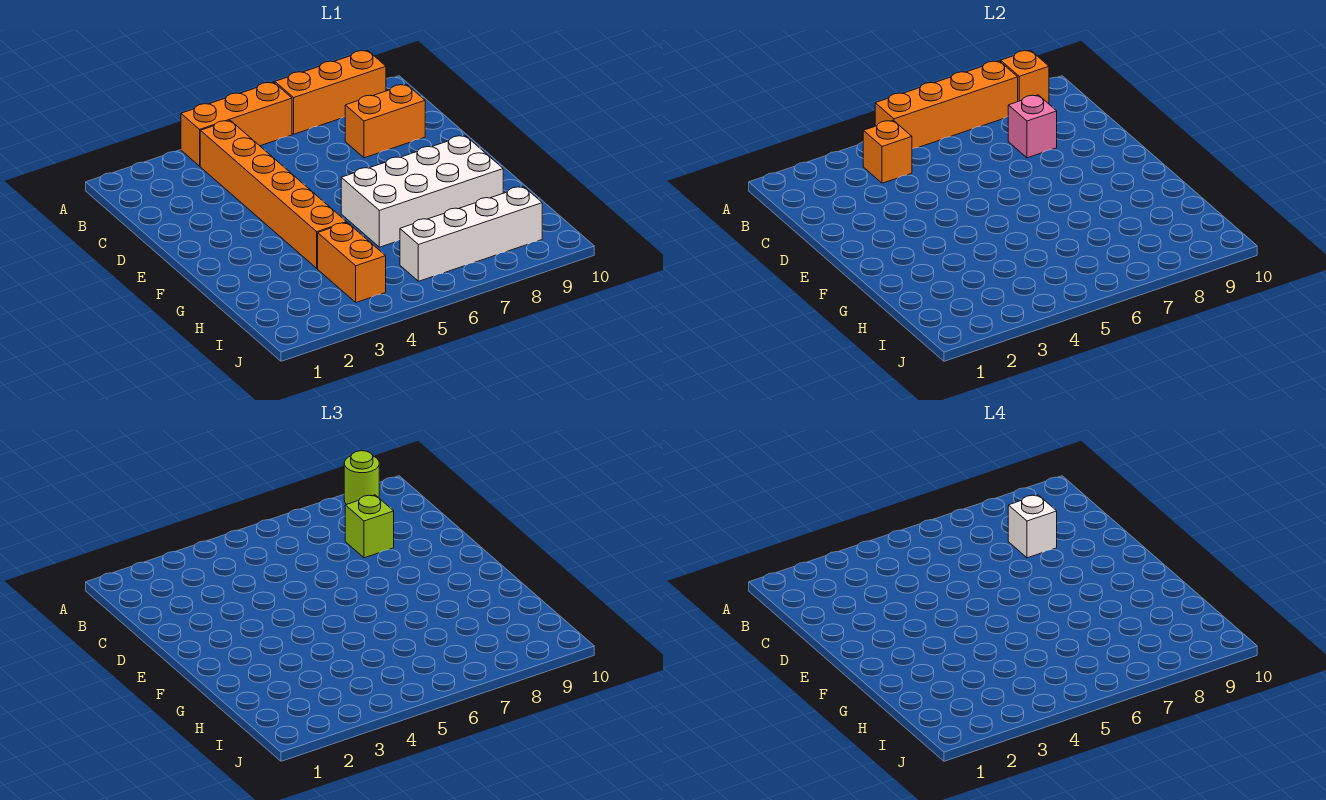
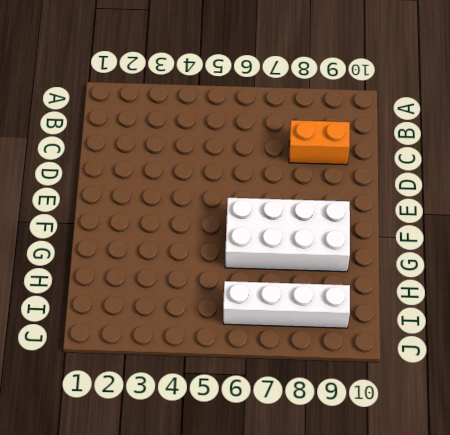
none -> orange 1x3 brick [181,82,292,166]
none -> orange 1x3 brick [275,50,386,134]
none -> orange 1x6 brick [200,120,347,268]

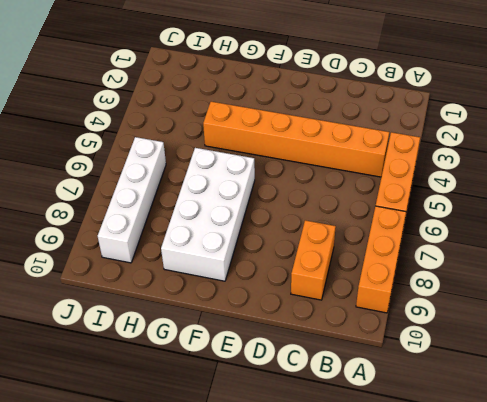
none -> orange 1x2 brick [318,223,386,302]
none -> orange 1x4 brick [875,61,1018,149]
none -> orange 1x1 brick [1001,50,1049,103]

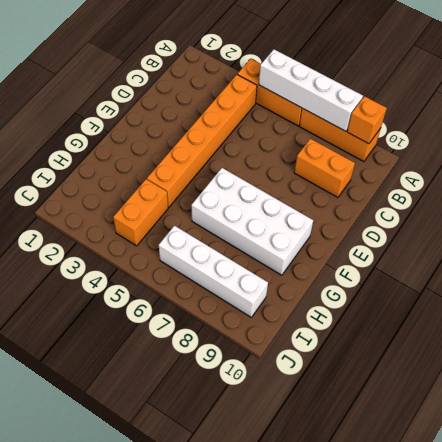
white 1x4 brick [259,49,363,131] -> orange 1x4 brick [875,61,1018,149]
none -> orange 1x1 brick [863,120,912,183]
none -> pink 1x1 brick [1008,95,1057,158]
none -> lime 1x1 round brick [344,451,379,504]

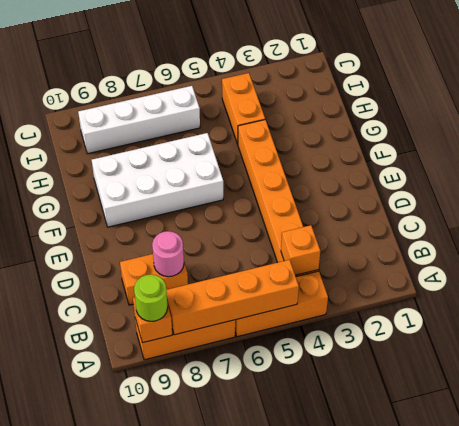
pink 1x1 round brick [152,231,184,277] -> pink 1x1 brick [1008,95,1057,158]
none -> lime 1x1 brick [345,495,394,558]
none -> white 1x1 brick [1008,495,1057,558]

